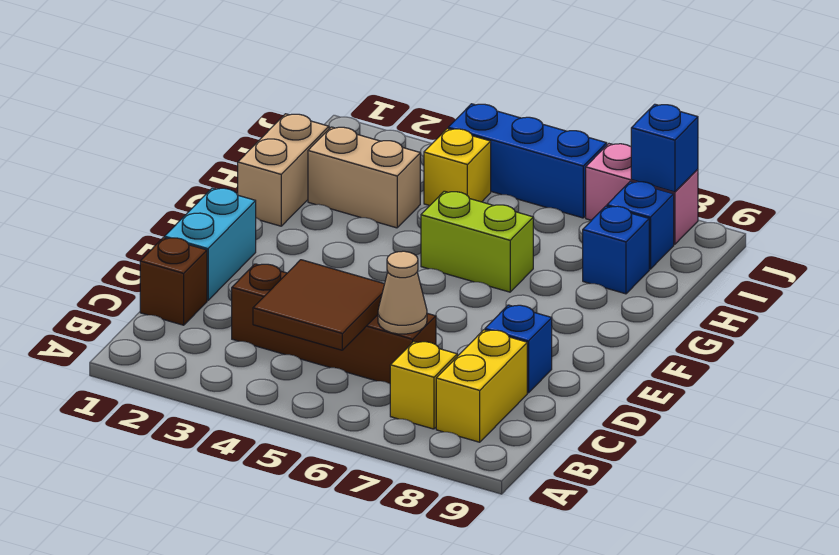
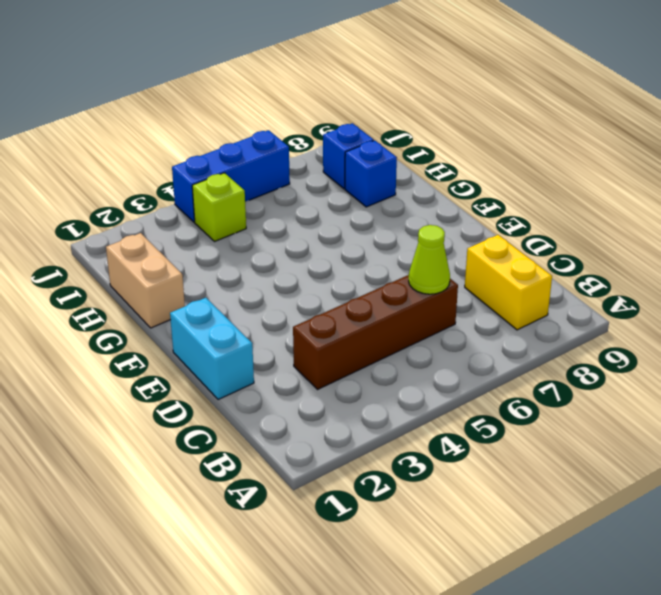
lime 1x1 cone [409,225,450,294] -> tan 1x1 cone [378,251,427,334]
lime 1x1 brick [192,173,246,242] -> yellow 1x1 brick [424,129,491,206]
none -> yellow 1x1 brick [390,341,457,429]
none -> brown 1x1 brick [140,238,207,325]
none -> blue 1x1 brick [485,305,552,393]

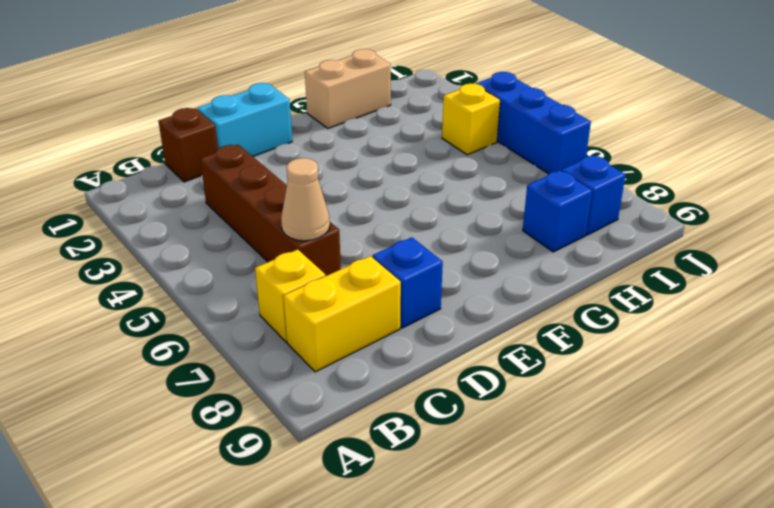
none -> lime 1x2 brick [421,191,533,292]
none -> tan 1x2 brick [308,127,420,228]
none -> pink 1x2 brick [586,144,698,244]

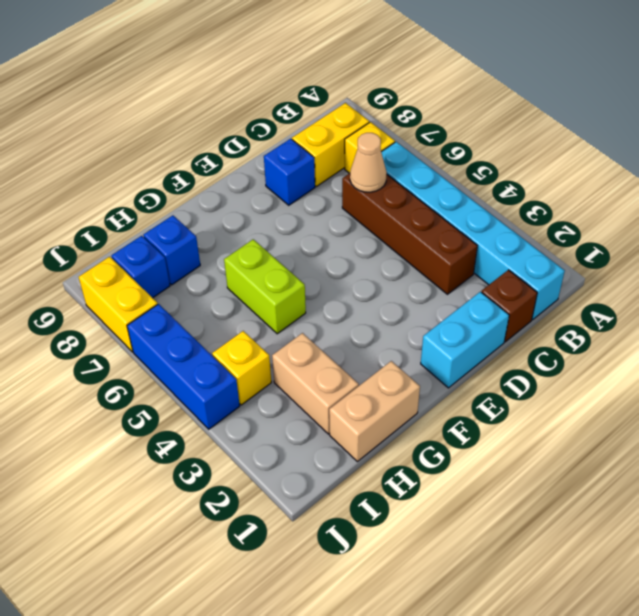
cyan 1x6 brick [381,142,565,320] -> none
yellow 1x2 brick [79,257,158,352] -> pink 1x2 brick [586,144,698,244]
none -> brown 2x2 tile [253,260,384,350]
none -> blue 1x1 brick [631,104,698,192]

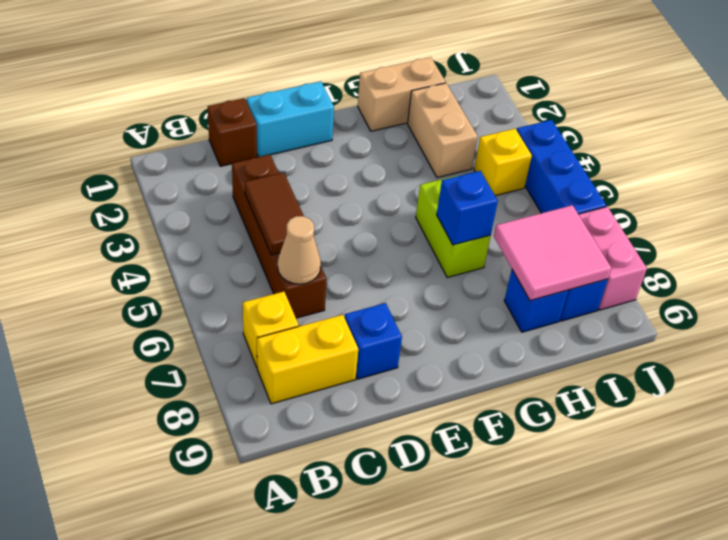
brown 1x2 tile [245,173,304,255] -> brown 2x2 tile [253,260,384,350]
blue 1x1 brick [437,171,498,245] -> blue 1x1 brick moved to [631,104,698,192]
pink 2x2 tile [494,205,612,301] -> none

